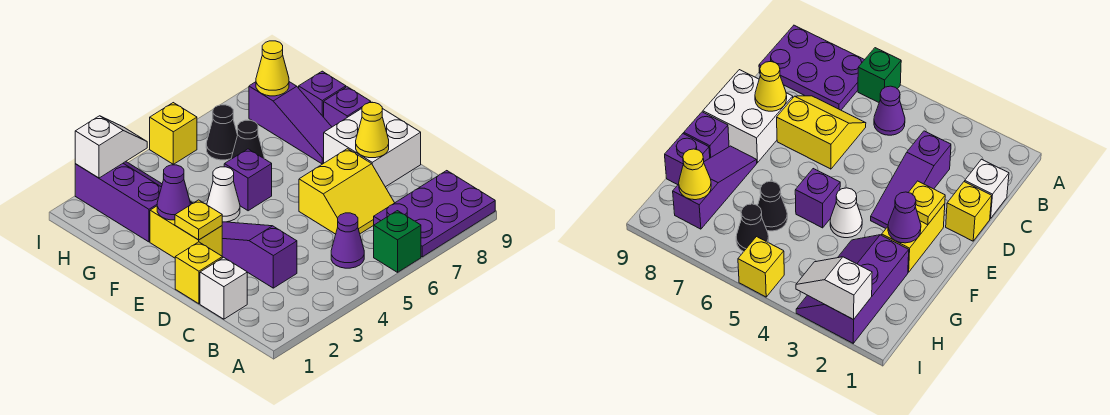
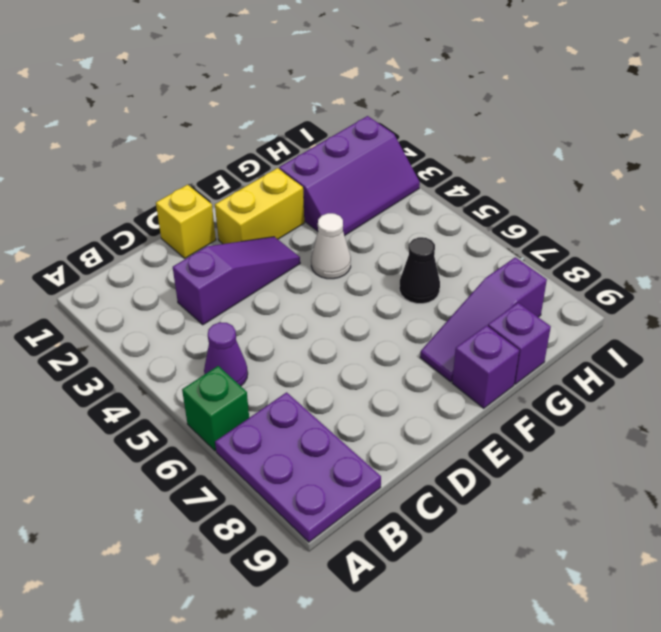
none -> white 1x1 brick [200,257,247,319]
none -> yellow 2x2 slope [299,149,395,234]
none -> white 2x2 brick [324,102,421,187]

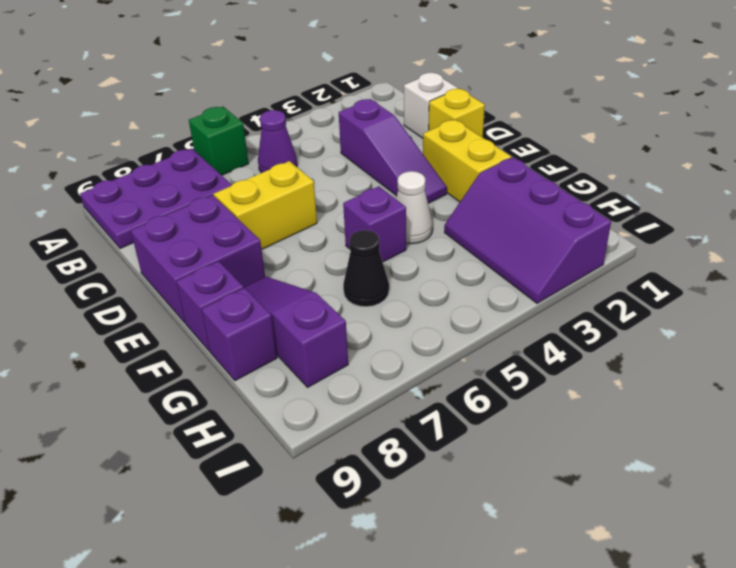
purple 2x2 brick [131,195,265,323] -> white 2x2 brick [324,102,421,187]
none -> black 1x1 cone [206,105,238,160]
none -> yellow 1x1 brick [150,103,197,164]
none -> yellow 1x1 cone [356,103,389,158]

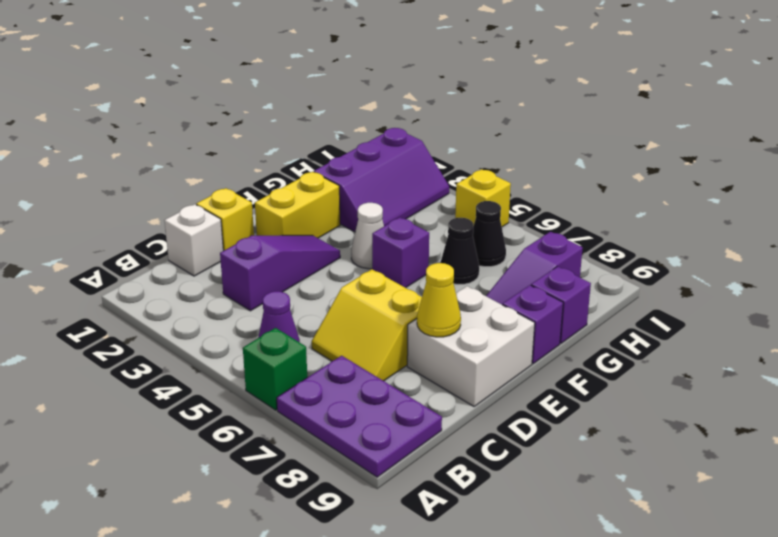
none -> yellow 1x1 plate [175,200,222,240]
none -> purple 1x1 cone [157,165,190,220]
none -> yellow 1x1 cone [256,41,289,96]

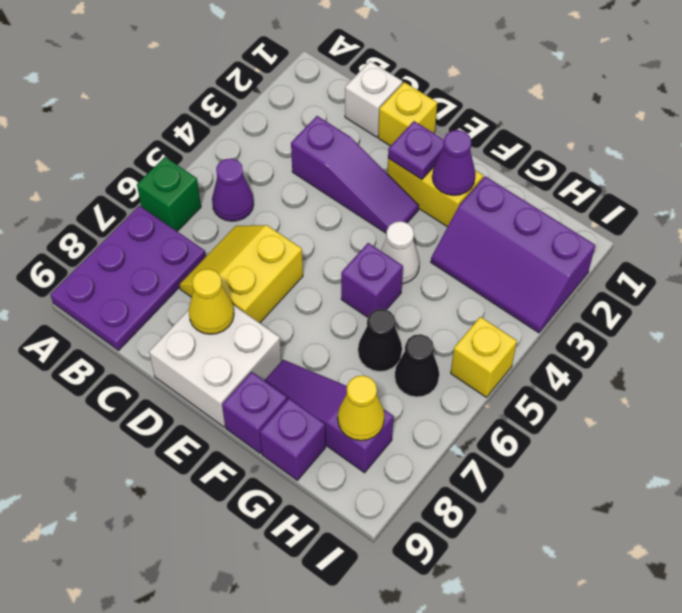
purple 1x1 plate [388,121,444,180] -> yellow 1x1 plate [175,200,222,240]
none -> white 1x2 slope [75,116,147,178]

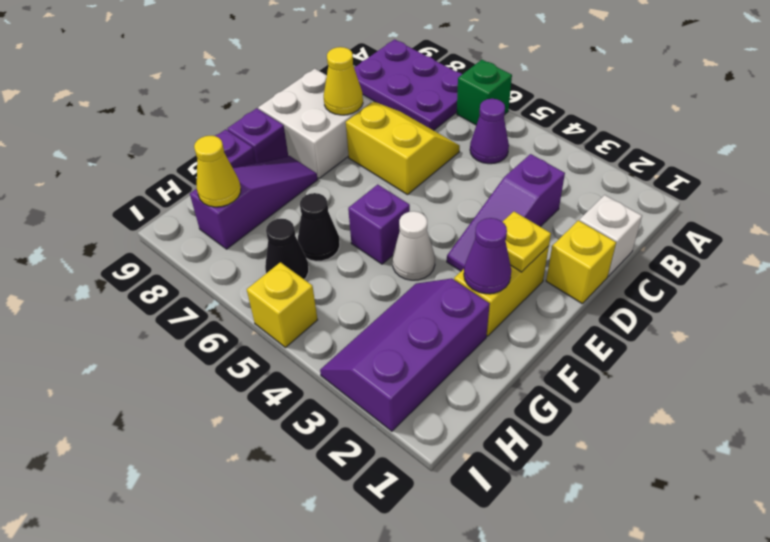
none -> white 1x2 slope [75,116,147,178]

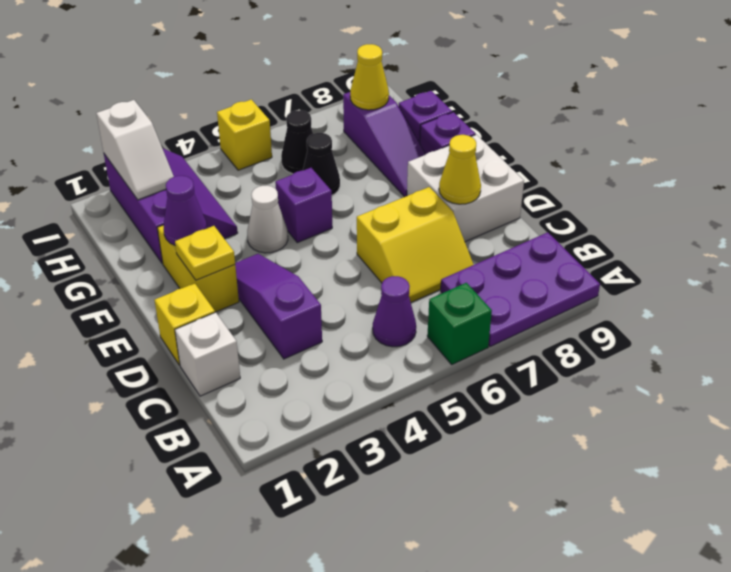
white 1x2 slope [96,100,174,200] -> white 1x2 slope turned to [75,116,147,178]

